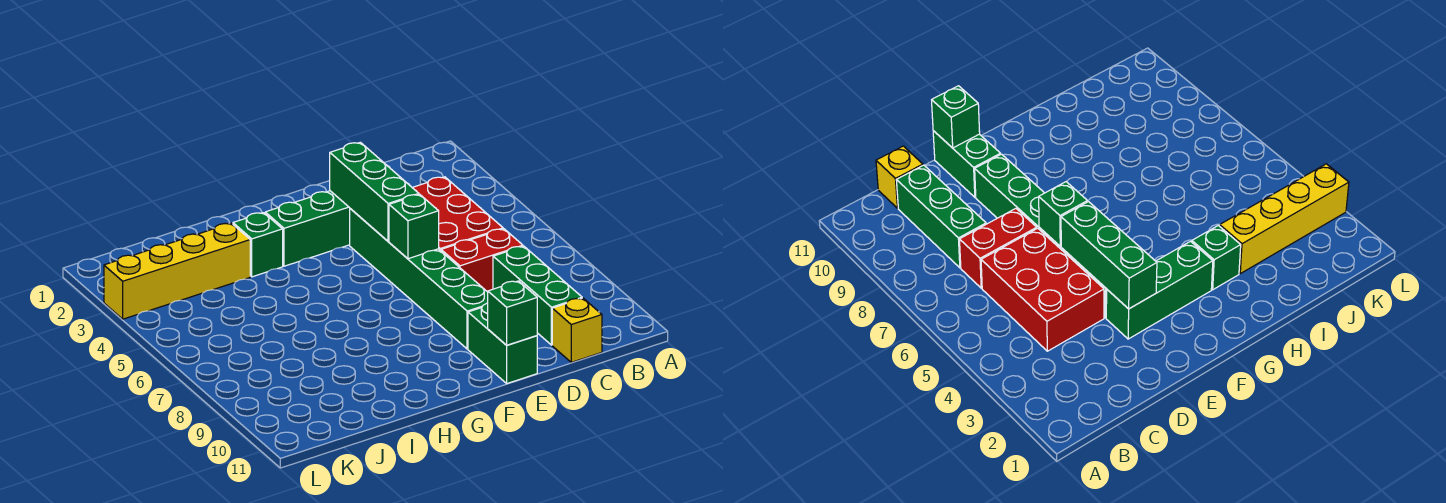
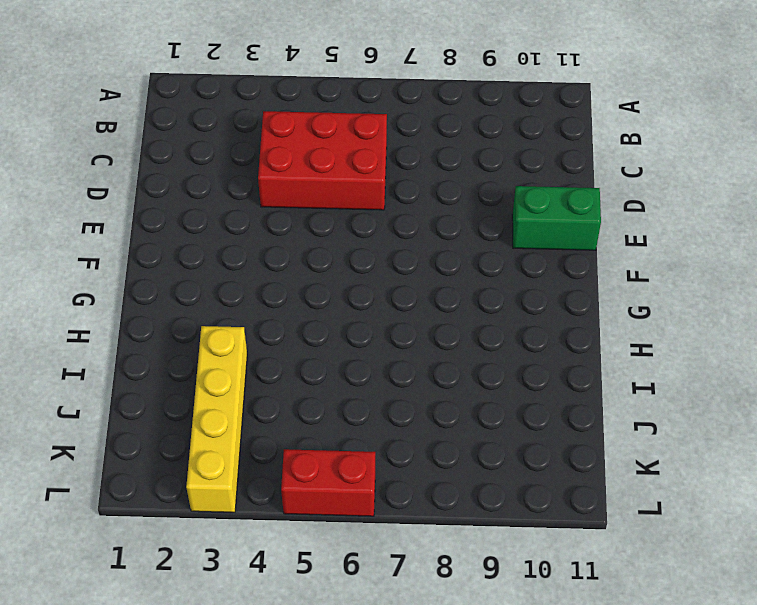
red 1x2 brick [281,449,375,516] -> red 1x2 brick turned to [441,229,523,292]
none -> green 1x3 brick [493,246,582,345]
none -> yellow 1x1 brick [552,298,602,362]
none -> green 1x3 brick [265,191,350,266]

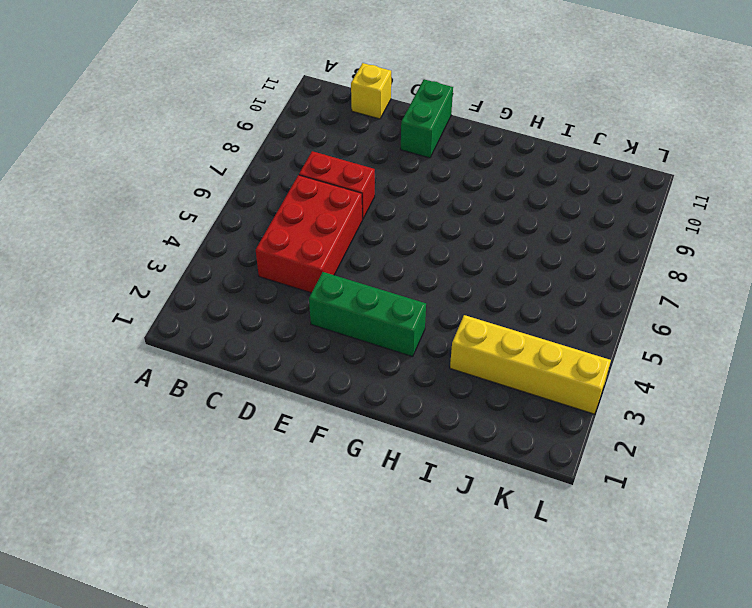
none -> green 1x3 brick [493,246,582,345]
none -> green 1x6 brick [350,209,488,349]
none -> green 1x1 brick [233,213,283,277]

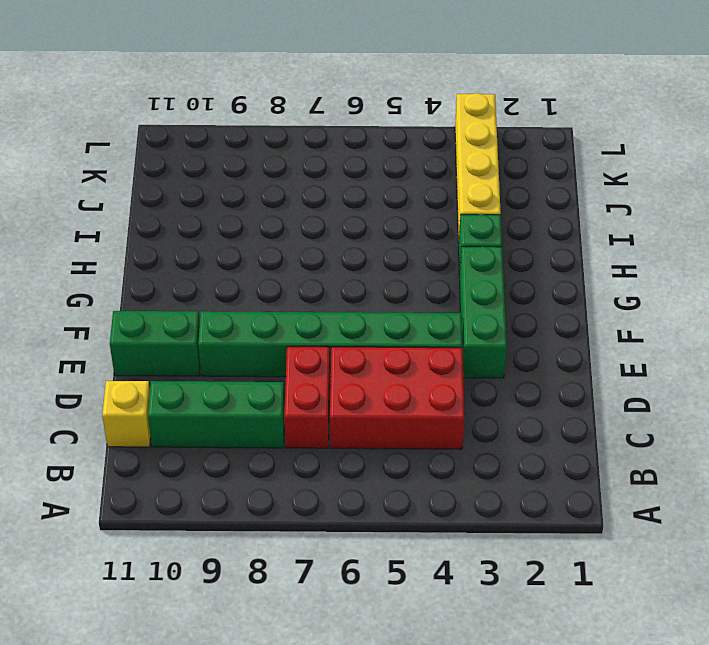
none -> green 1x3 brick [330,142,419,241]
none -> green 1x1 brick [389,194,439,259]
none -> green 1x1 brick [488,281,537,345]

